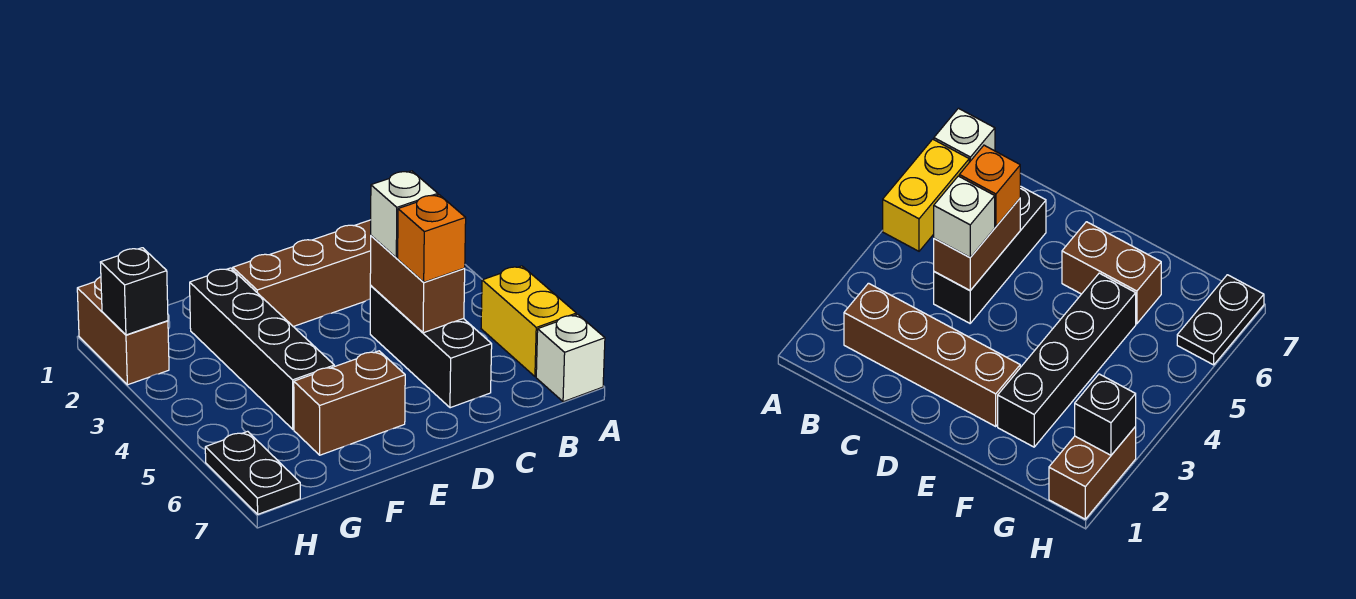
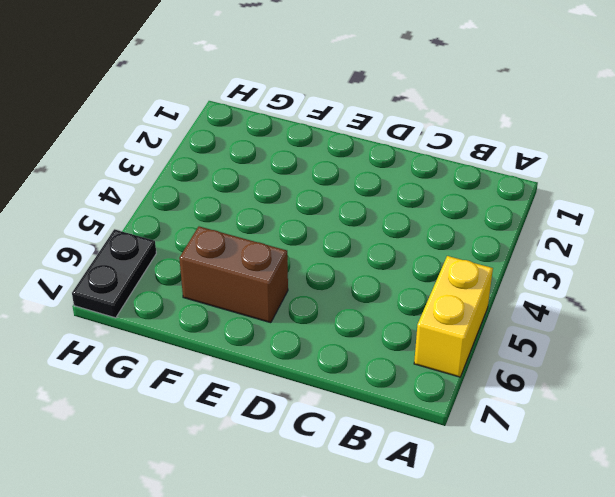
none -> white 1x1 brick [536,314,605,402]
none -> brown 1x4 brick [233,220,371,327]
none -> black 1x3 brick [370,286,492,408]

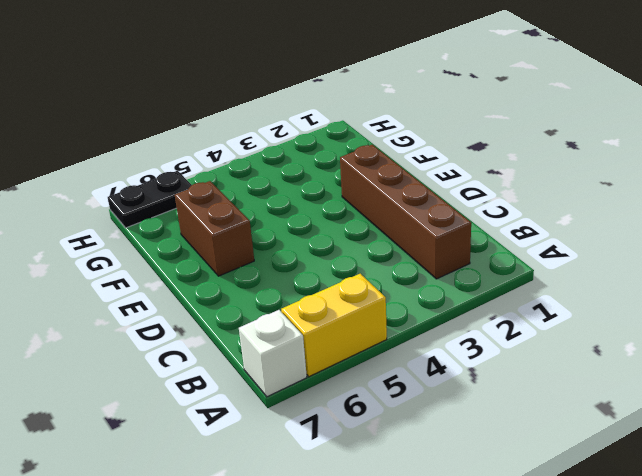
none -> black 1x3 brick [370,286,492,408]
none -> black 1x4 brick [190,268,334,429]
none -> brown 1x2 brick [77,277,169,385]

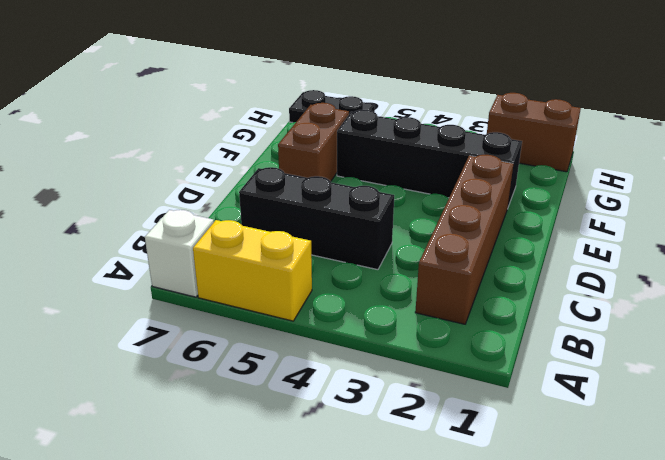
none -> brown 1x2 brick [370,236,465,333]
none -> black 1x1 brick [100,248,168,335]
none -> white 1x1 brick [371,171,438,258]

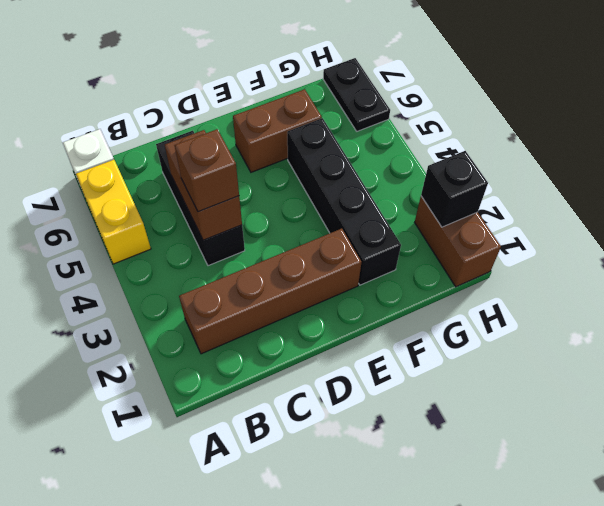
brown 1x1 brick [174,129,239,212] -> white 1x1 brick [371,171,438,258]
none -> orange 1x1 brick [398,195,466,282]

